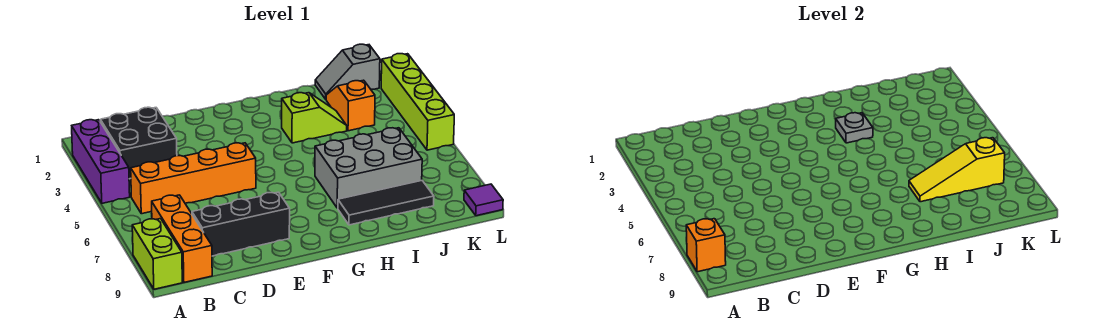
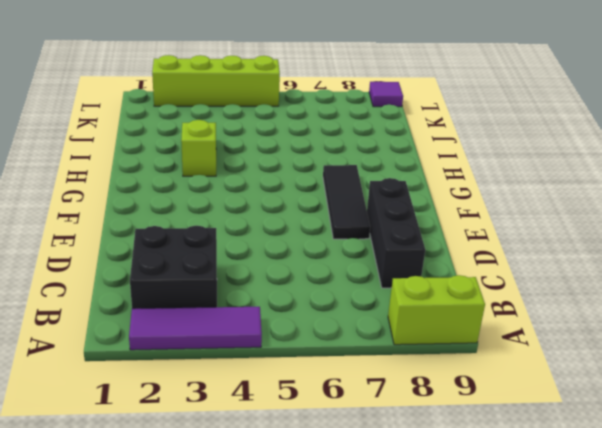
purple 1x3 tile [129,307,262,350] -> purple 1x3 brick [72,120,130,203]
black 1x3 tile [323,165,370,239] -> black 1x3 tile moved to [338,181,434,225]
none -> orange 1x4 brick [131,143,256,214]
none -> orange 1x3 brick [152,195,212,282]
none -> grey 2x3 brick [315,128,422,208]

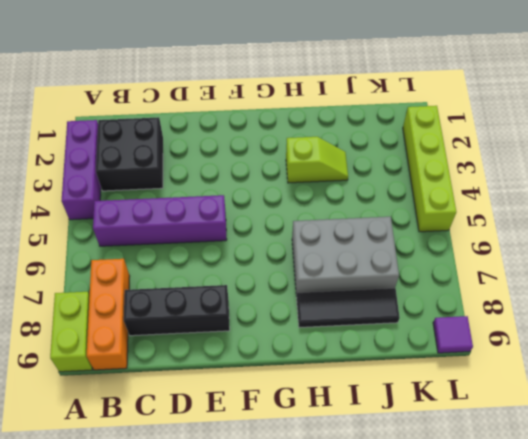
purple 1x4 brick [93,195,227,246] -> orange 1x4 brick [131,143,256,214]
none -> grey 1x2 slope [315,44,380,99]
none -> orange 1x2 slope [326,80,375,131]
none -> orange 1x1 brick [686,219,726,272]

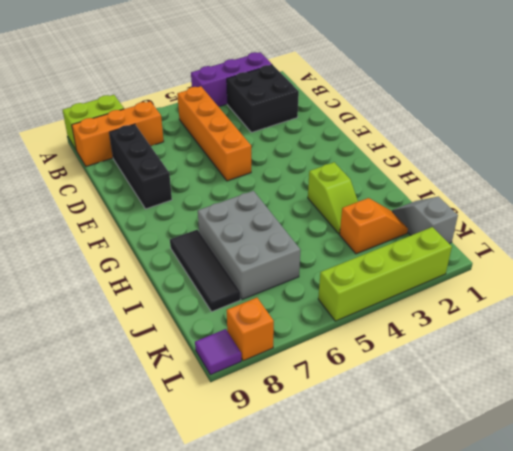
orange 1x1 brick [227,298,274,361] -> orange 1x1 brick moved to [686,219,726,272]
none -> grey 1x1 plate [836,113,873,143]
none -> yellow 1x3 slope [909,138,1005,202]

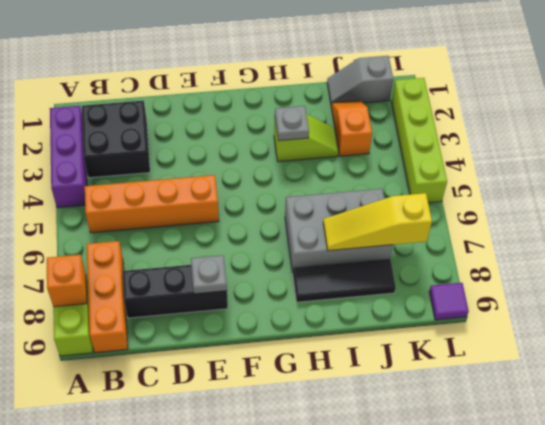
grey 1x1 plate [191,255,227,294] -> none

